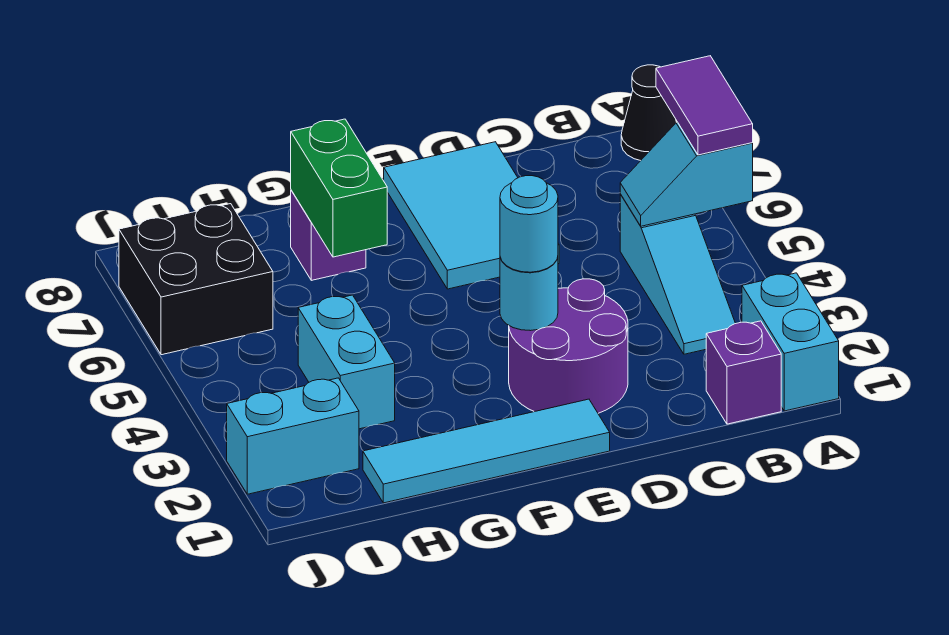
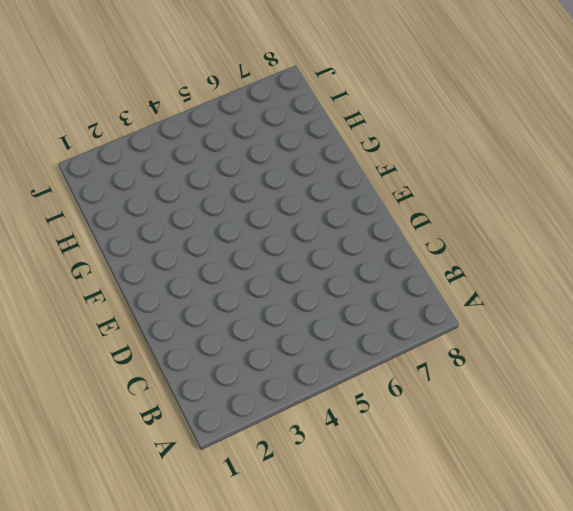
none -> cyan 1x2 brick [742,273,839,411]
none -> black 1x1 cone [621,65,677,161]
none -> purple 1x1 brick [706,321,781,424]

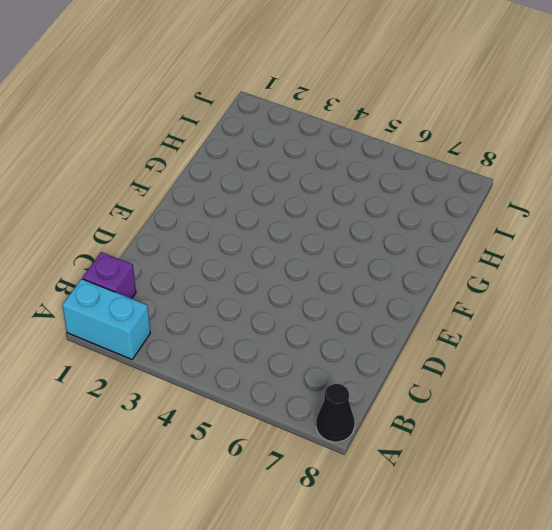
none -> cyan 1x3 slope [620,194,735,354]
none -> purple 2x2 round brick [509,279,628,413]
none -> cyan 2x3 tile [384,142,559,289]

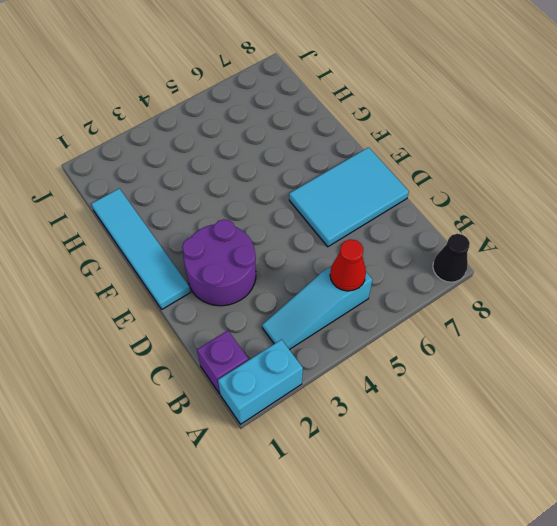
red 1x1 cone [330,239,366,291] -> cyan 1x2 slope [620,122,753,226]
none -> purple 1x1 brick [291,190,366,280]
none -> cyan 1x2 brick [298,295,395,429]
none -> cyan 1x2 brick [227,378,359,494]

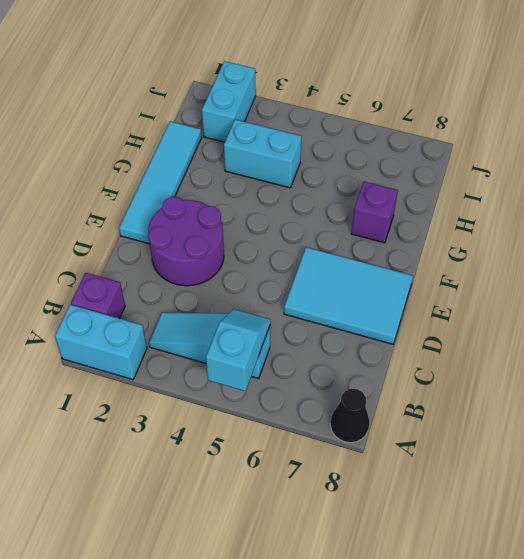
none -> black 2x2 brick [119,204,273,355]
none -> cyan 1x1 round brick [500,257,558,331]
none -> green 1x2 brick [291,119,387,257]

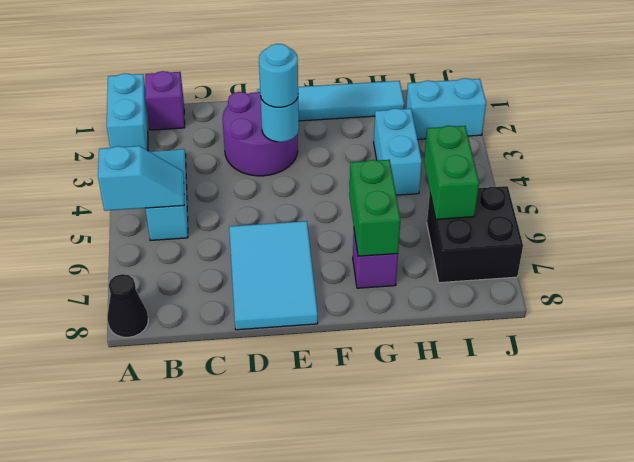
green 1x2 brick [424,126,479,219] -> none
none -> purple 1x2 tile [656,56,753,155]

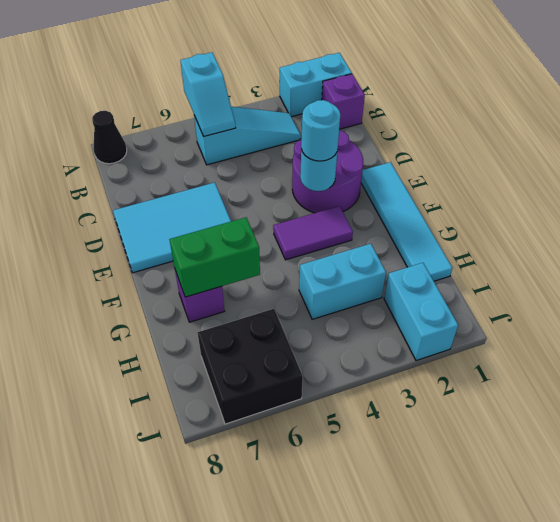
purple 1x2 tile [273,206,353,260] -> purple 1x2 tile moved to [656,56,753,155]

